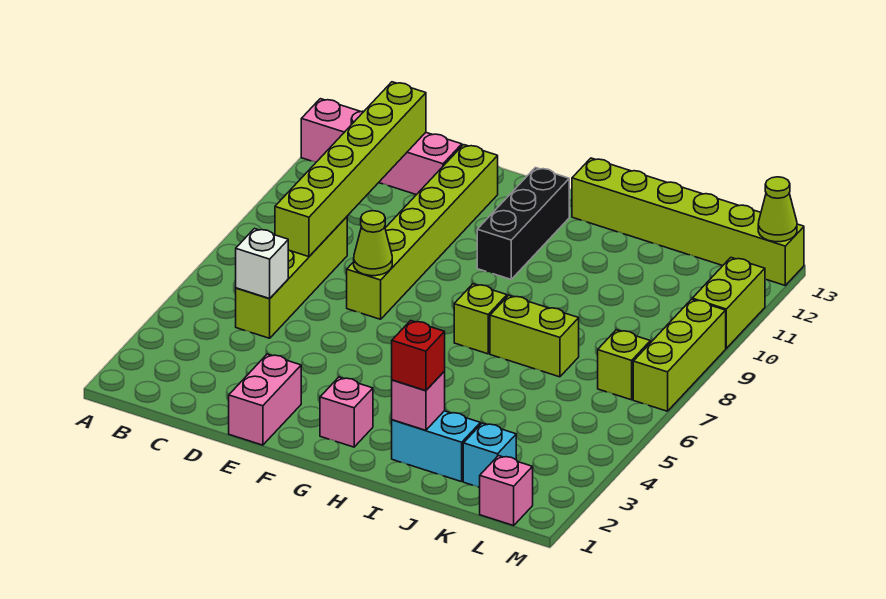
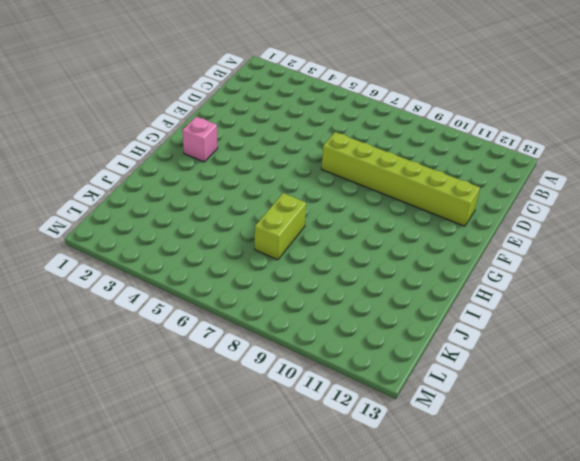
none -> pink 1x4 brick [301,99,462,195]
none -> lime 1x4 brick [236,217,347,338]
none -> pink 1x2 brick [229,354,301,445]

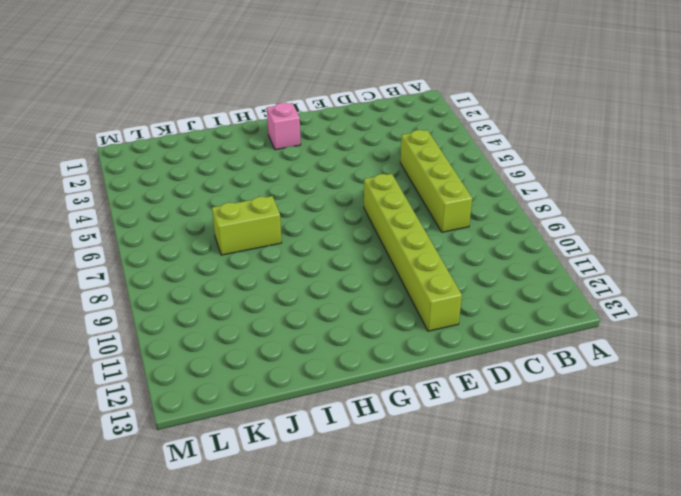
none -> pink 1x4 brick [301,99,462,195]
none -> pink 1x2 brick [229,354,301,445]
none -> black 1x3 brick [477,168,569,279]

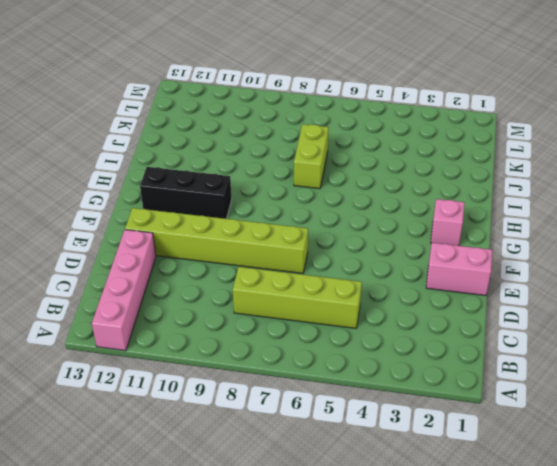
none -> lime 1x1 brick [454,284,507,354]
none -> lime 1x6 brick [572,158,804,285]
none -> cyan 1x2 brick [392,411,480,482]

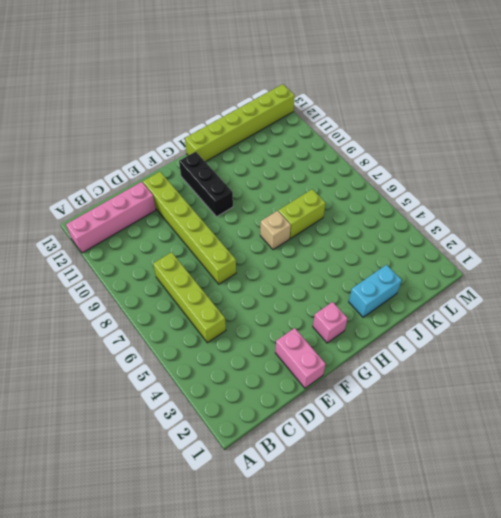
tan 1x1 brick [260,211,291,250] -> lime 1x1 brick [454,284,507,354]
none -> cyan 1x1 brick [463,423,516,487]
none -> pink 1x1 brick [479,456,533,526]
none -> lime 1x1 brick [598,330,650,400]

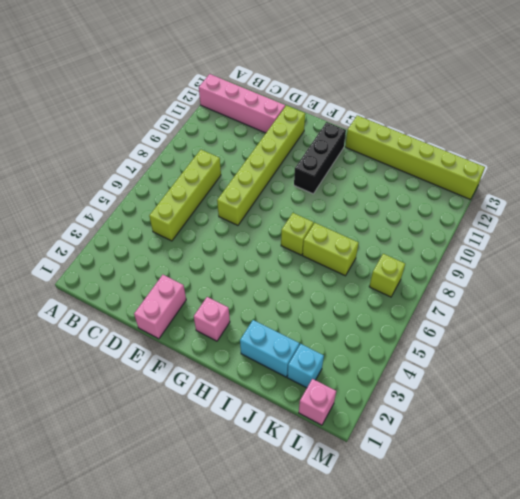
none -> lime 1x3 brick [633,299,726,411]
none -> lime 1x2 brick [692,258,765,348]
none -> white 1x1 brick [236,229,288,299]

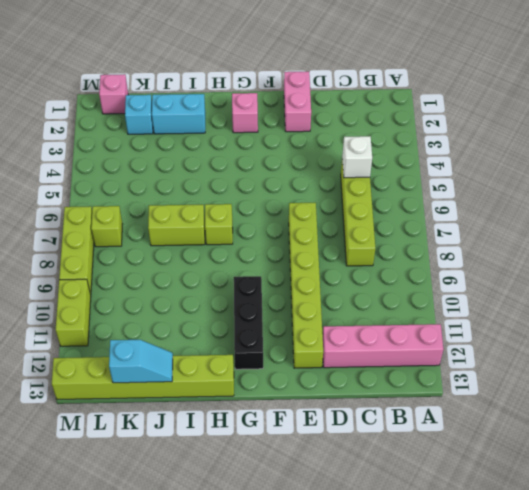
cyan 1x2 slope [109,340,173,383] -> none
none -> lime 1x6 brick [275,82,426,257]
none -> lime 1x1 cone [354,211,392,276]
none -> pink 1x1 brick [392,371,445,430]

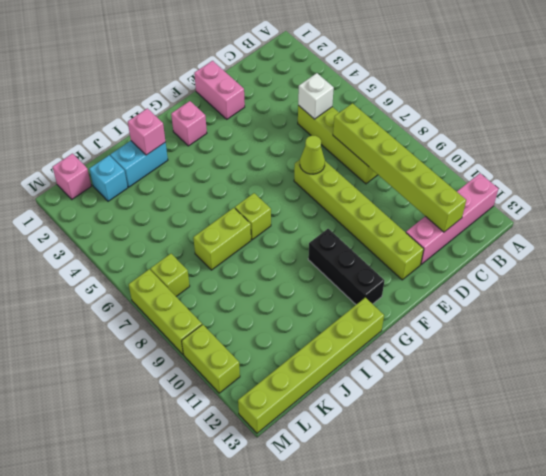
none -> lime 1x1 cone [758,177,797,242]
none -> red 1x1 brick [392,321,445,391]

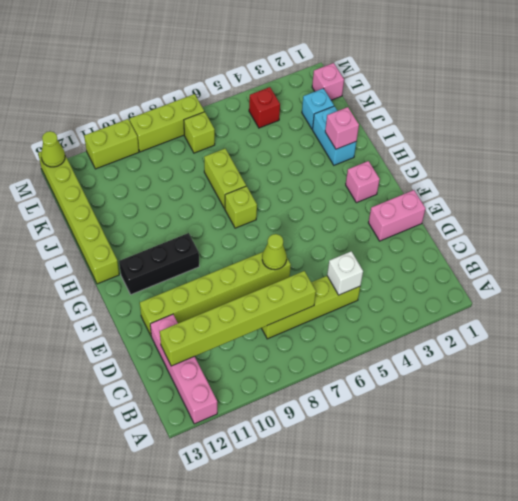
red 1x1 brick [249,87,280,128] -> red 1x1 brick moved to [392,321,445,391]

